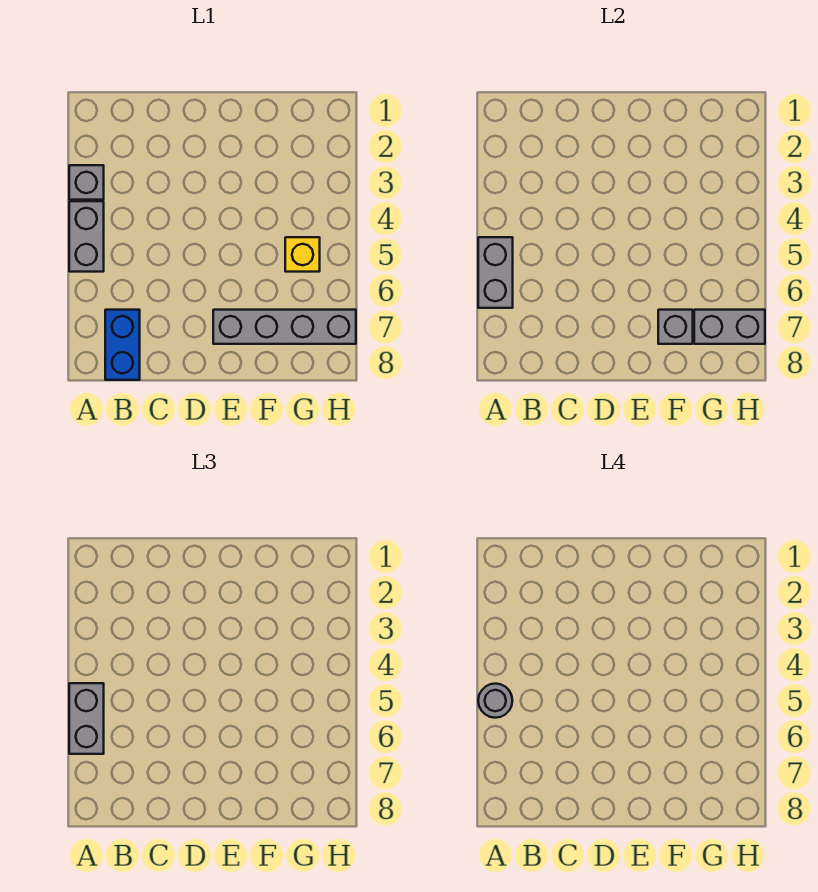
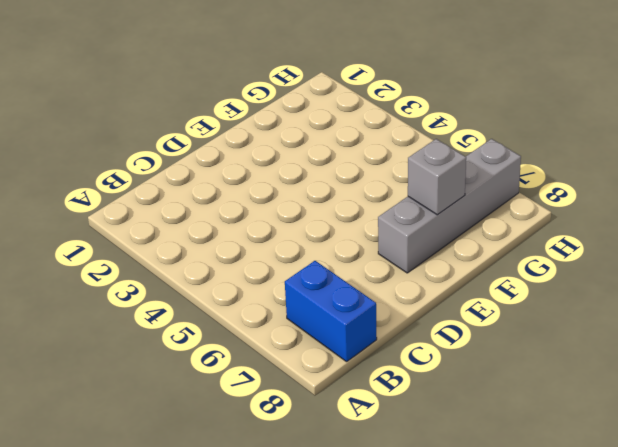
none -> grey 1x1 brick [69,165,104,200]
none -> grey 1x2 brick [69,201,104,272]

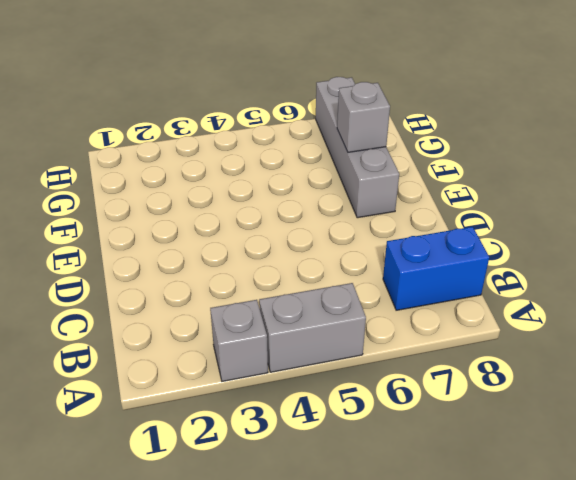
none -> yellow 1x1 brick [285,237,320,272]
none -> grey 1x2 brick [478,237,513,308]

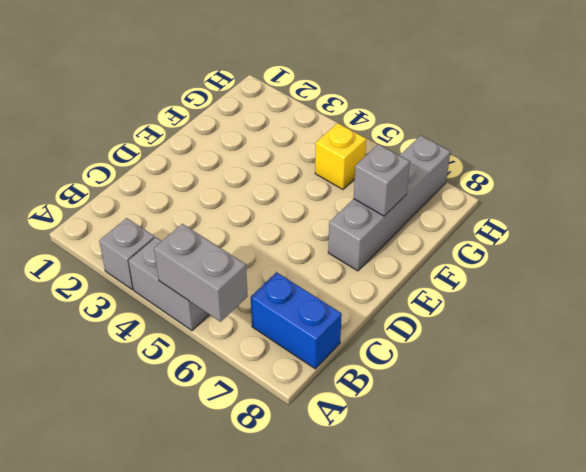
none -> grey 1x2 brick [694,310,765,344]
none -> grey 1x2 brick [69,683,104,754]

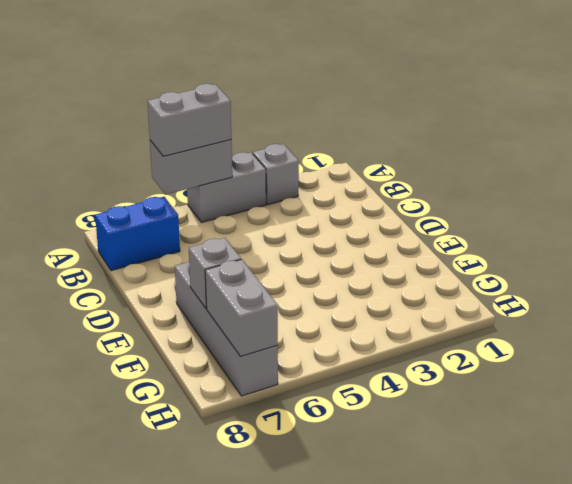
none -> yellow 1x1 brick [285,237,320,272]
none -> grey 1x1 round brick [478,684,512,718]

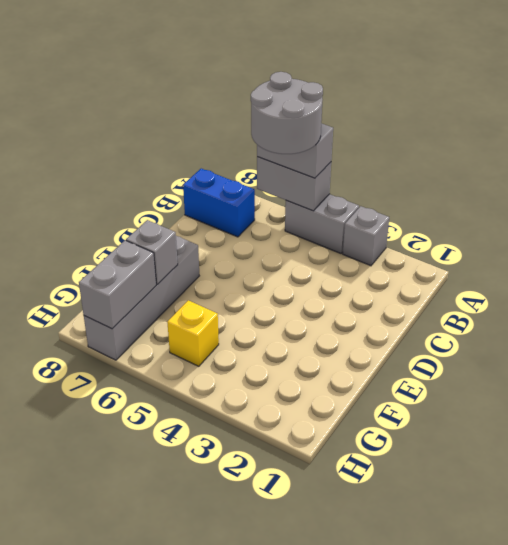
grey 2x2 round brick [251,72,323,154] -> grey 1x1 round brick [478,684,512,718]

